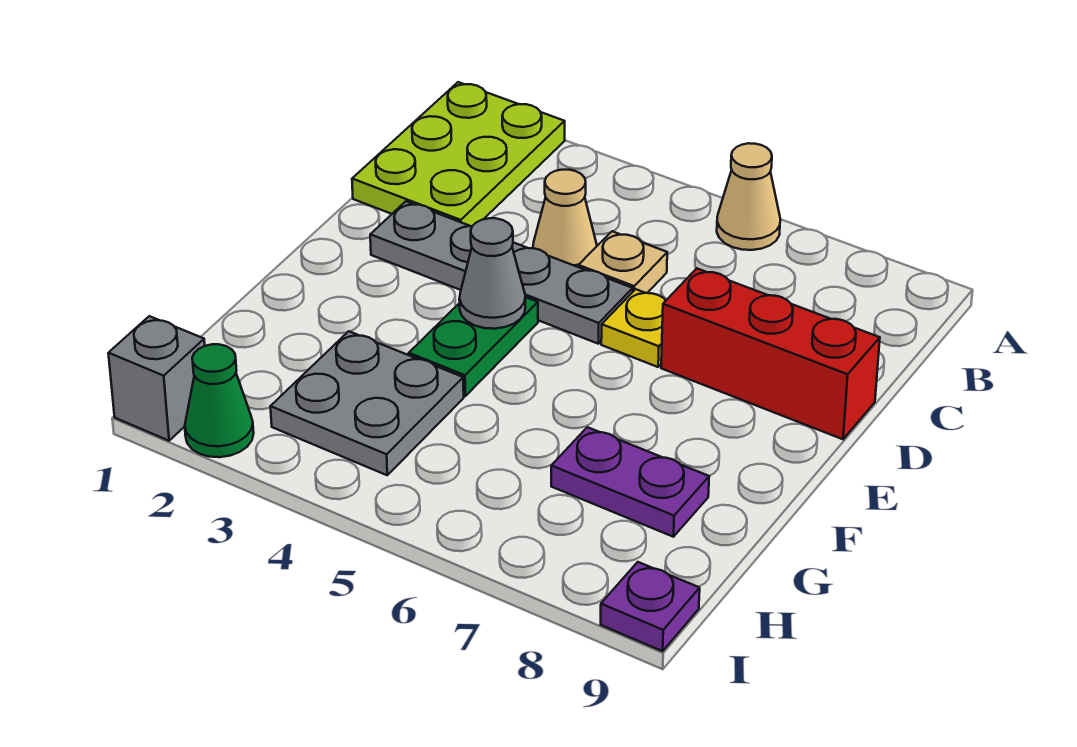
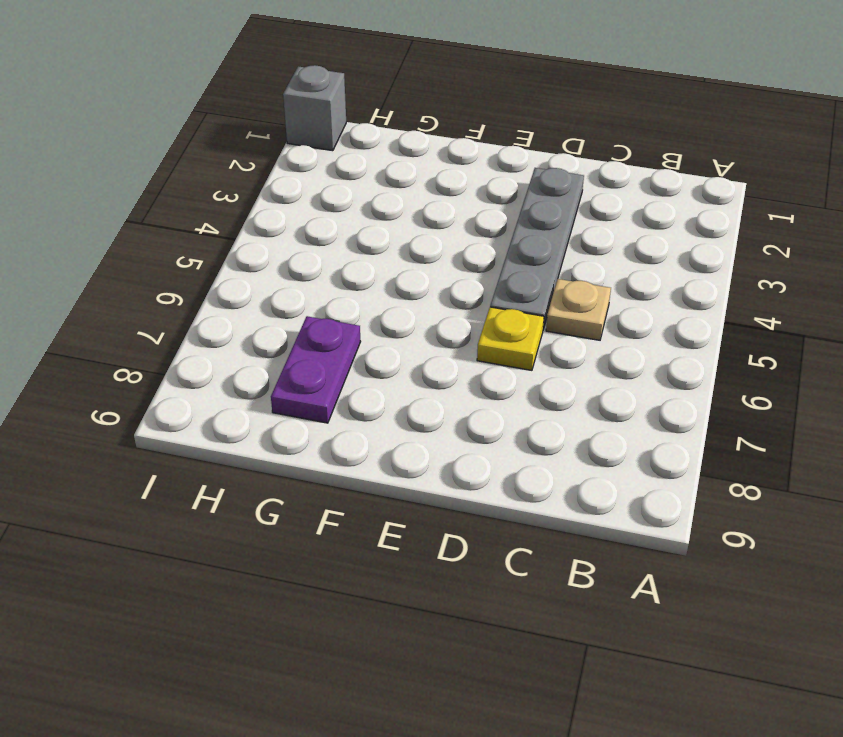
none -> lime 2x3 plate [352,82,565,226]
none -> tan 1x1 cone [717,143,780,250]
none -> tan 1x1 cone [533,170,597,267]

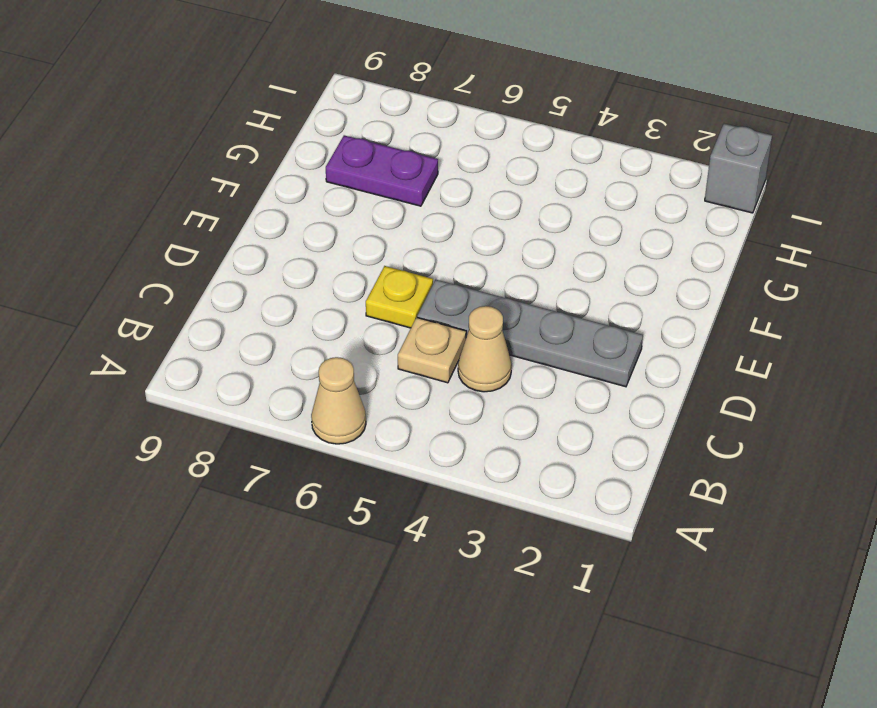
none -> lime 2x3 plate [352,82,565,226]
none -> red 1x3 brick [661,268,880,439]
none -> green 1x2 plate [409,297,538,396]

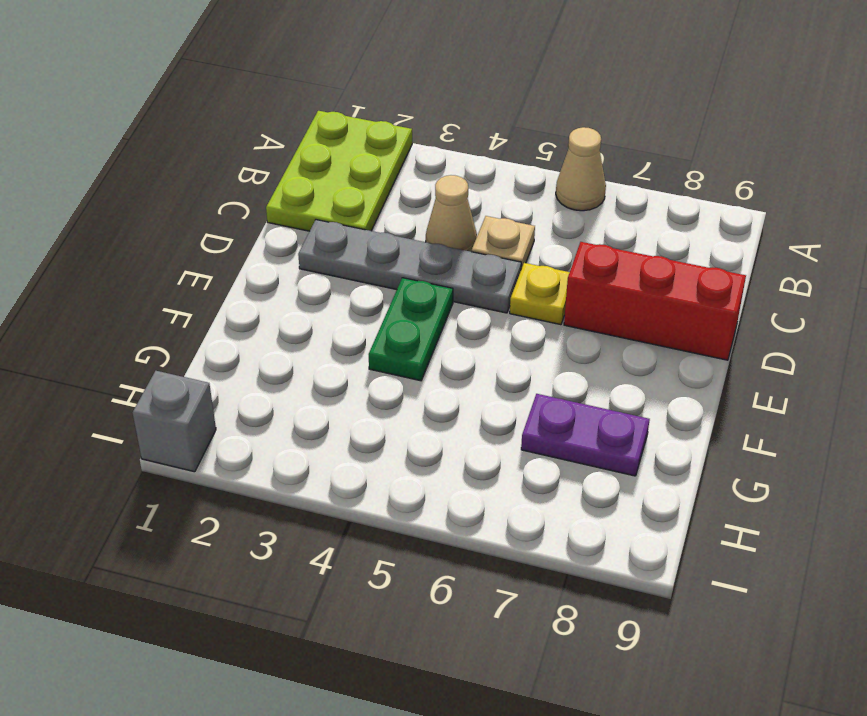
none -> grey 2x2 plate [270,331,464,475]
none -> green 1x1 cone [185,344,254,457]
none -> purple 1x1 plate [601,562,700,651]

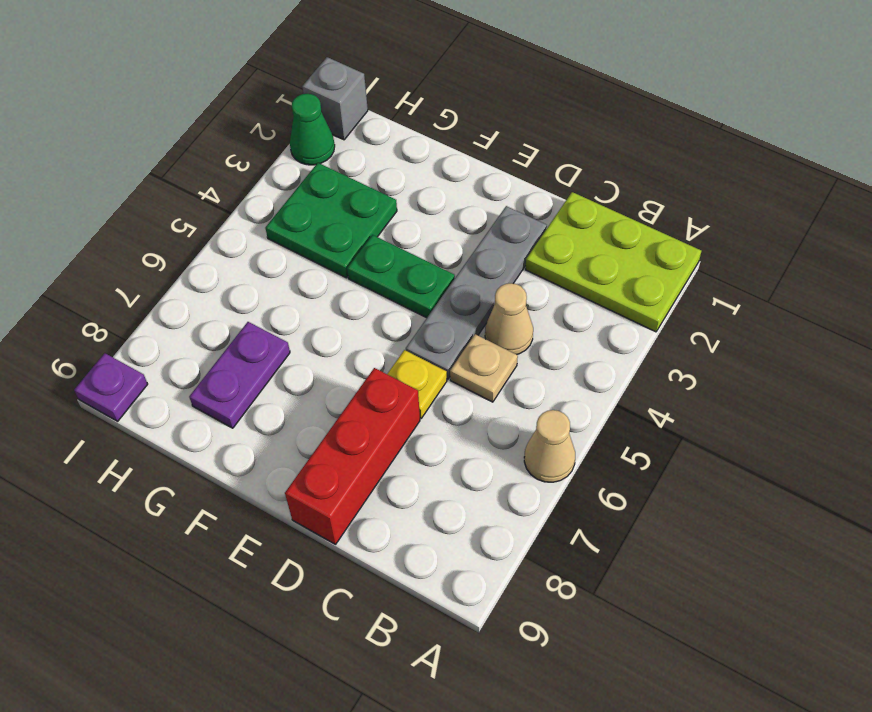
green 2x2 plate [265,163,397,278] -> grey 2x2 plate [270,331,464,475]
none -> grey 1x1 cone [459,218,525,329]

